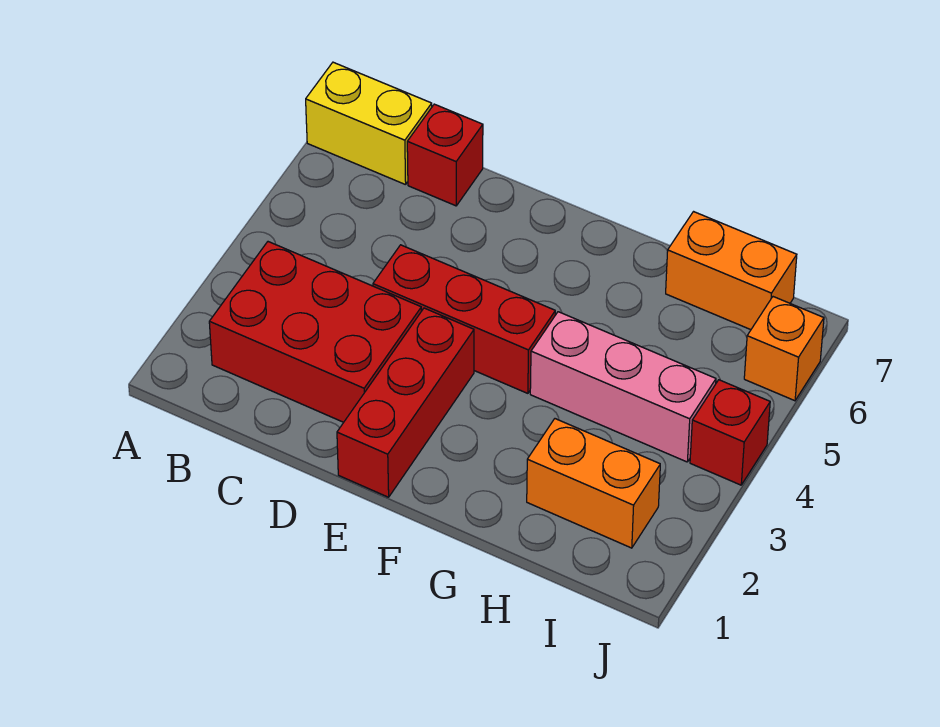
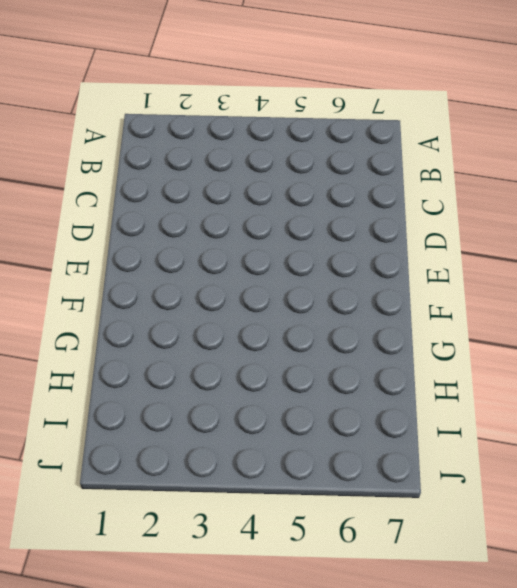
none -> yellow 1x2 brick [306,62,432,185]
none -> red 2x3 brick [209,242,421,422]

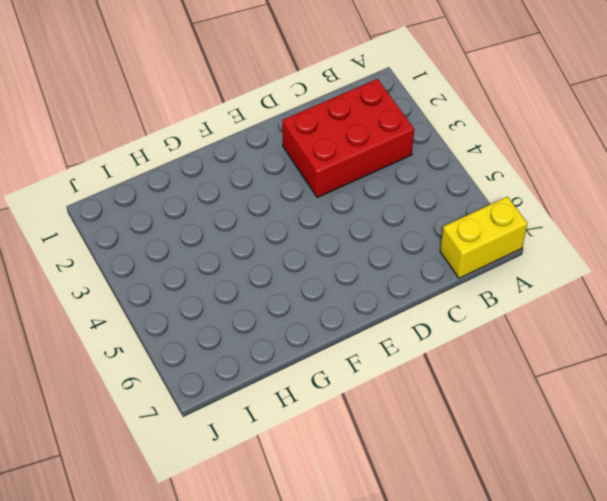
none -> red 1x1 brick [407,104,483,206]
none -> red 1x3 brick [373,245,555,393]

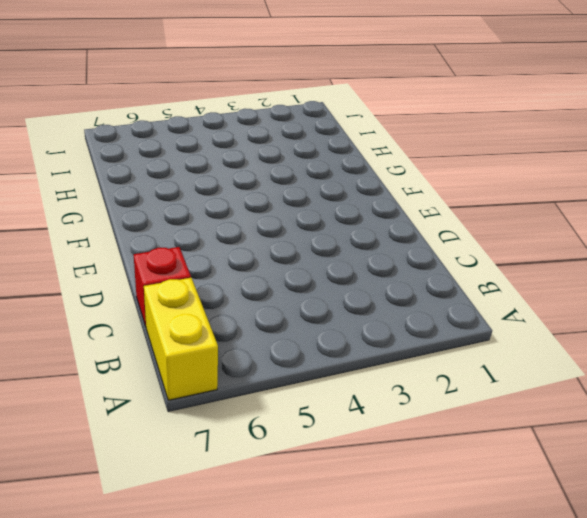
none -> red 2x3 brick [209,242,421,422]
none -> red 1x3 brick [373,245,555,393]

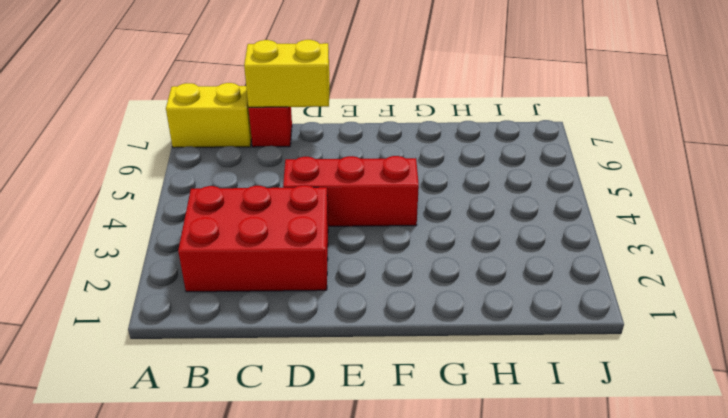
yellow 1x2 brick [244,40,330,107] -> none
none -> red 1x3 brick [337,308,474,497]
none -> pink 1x3 brick [530,312,716,462]

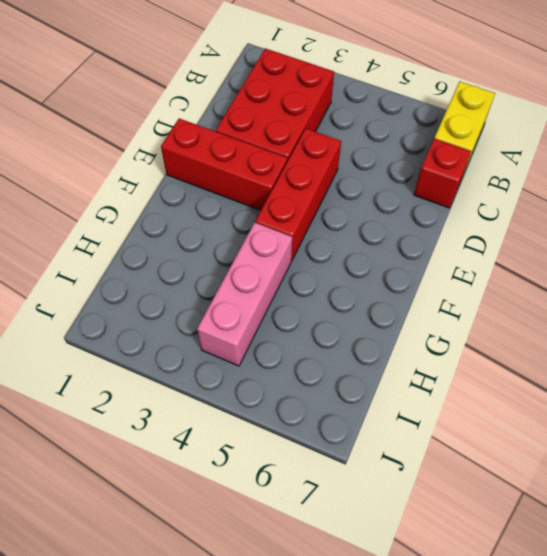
none -> orange 1x2 brick [527,419,660,548]
none -> orange 1x2 brick [666,212,797,330]

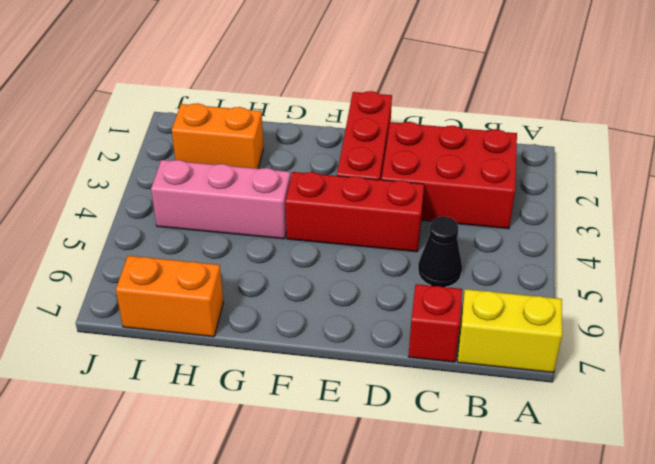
black 1x1 cone [418,216,462,287] -> none
none -> red 1x1 brick [690,380,770,485]
none -> orange 1x1 brick [744,297,824,401]

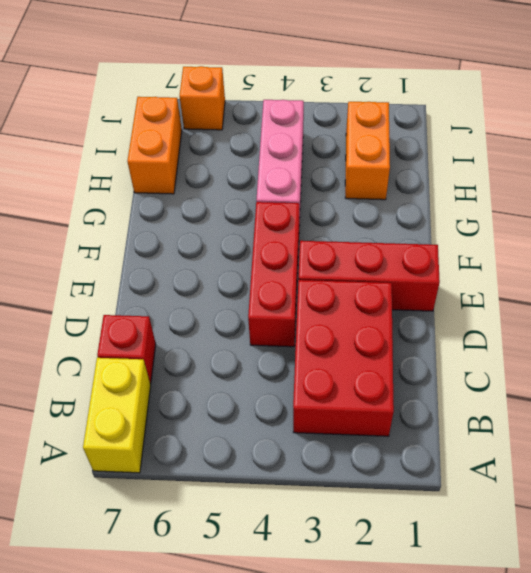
none -> red 1x1 brick [690,380,770,485]

